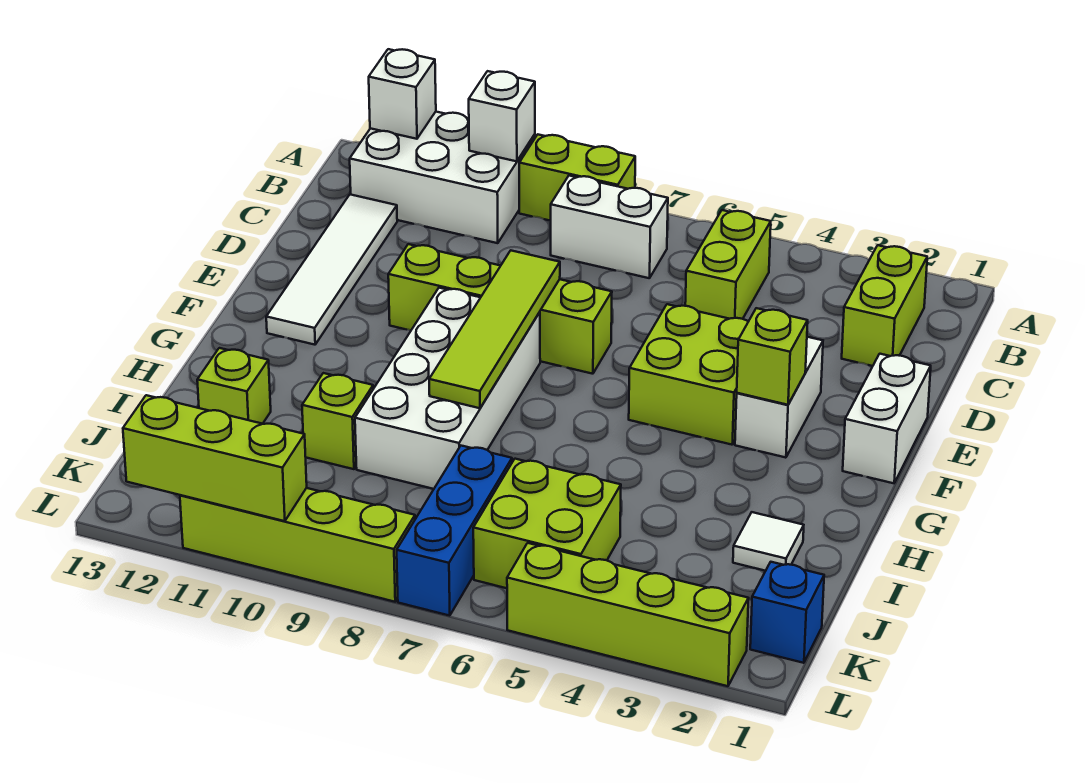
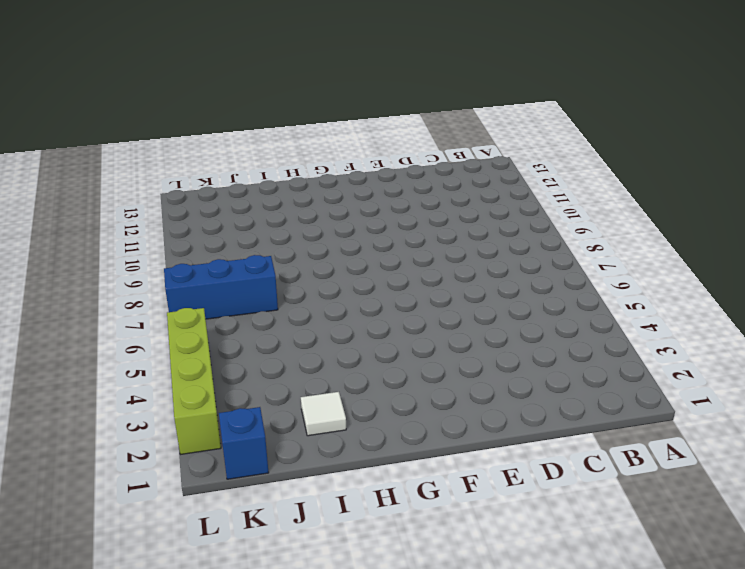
none -> lime 1x2 brick [519,135,635,221]
none -> white 2x3 brick [350,112,535,243]
none -> lime 1x2 brick [842,245,927,366]

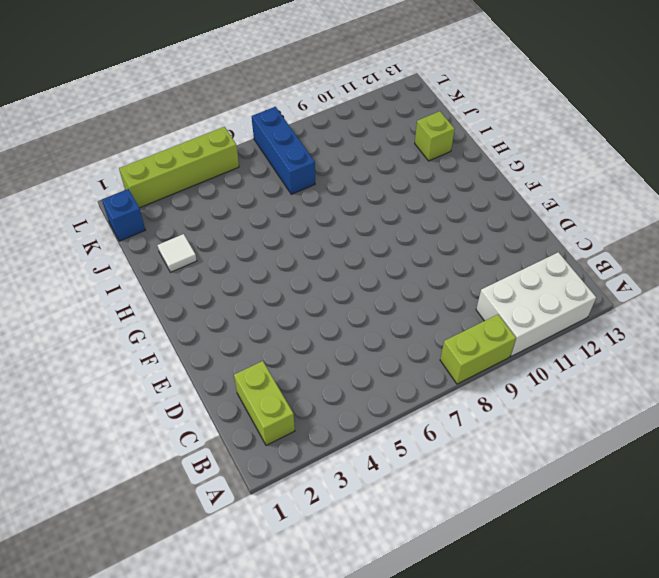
none -> lime 1x2 brick [685,210,771,319]
none -> white 1x2 brick [551,176,668,278]
none -> white 1x4 tile [266,194,397,345]

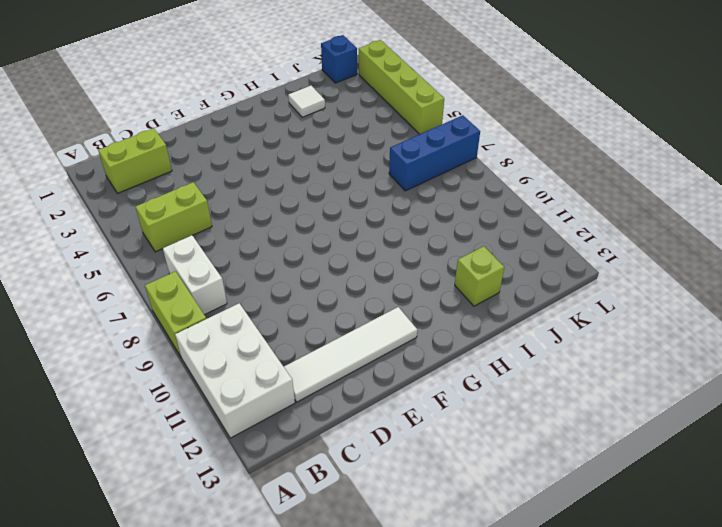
none -> white 1x2 brick [843,354,931,483]
none -> white 1x2 brick [735,337,823,458]
none -> lime 2x2 brick [629,304,748,445]

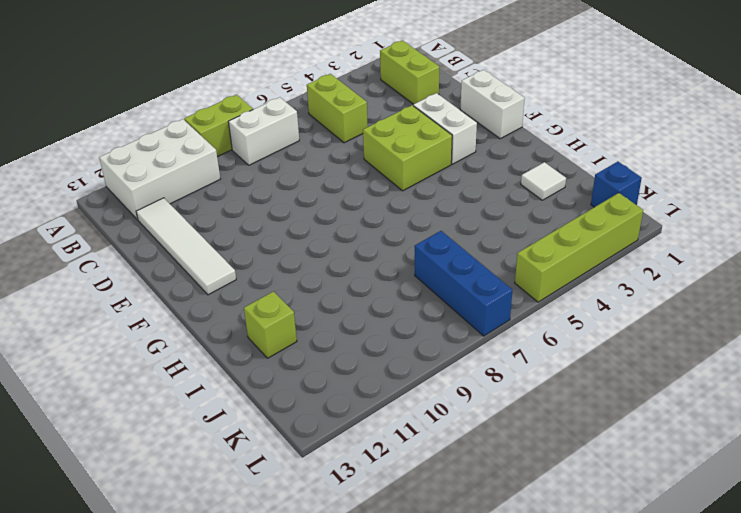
none -> lime 1x4 brick [388,244,612,374]
none -> white 2x4 brick [355,288,540,489]
none -> lime 1x1 brick [302,373,373,469]

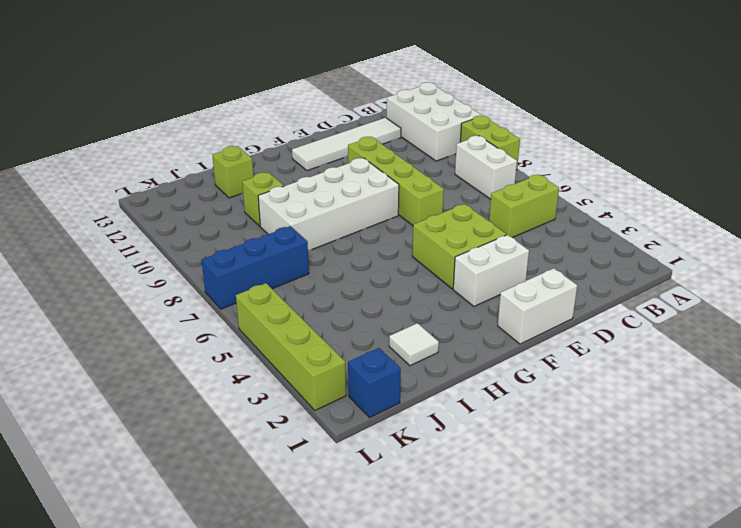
none -> lime 1x2 brick [842,245,927,366]
none -> lime 2x2 brick [473,459,621,588]
none -> lime 1x4 brick [180,488,415,602]

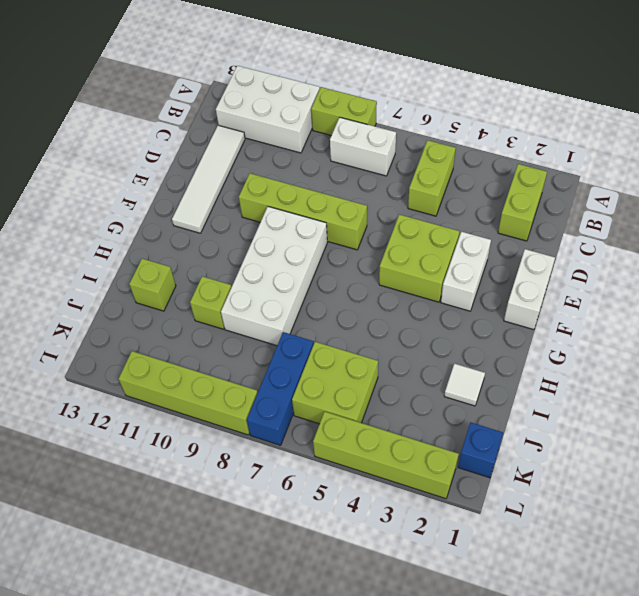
none -> white 1x1 brick [469,71,535,161]
none -> white 1x1 brick [369,49,436,139]
none -> lime 1x4 tile [429,251,560,408]

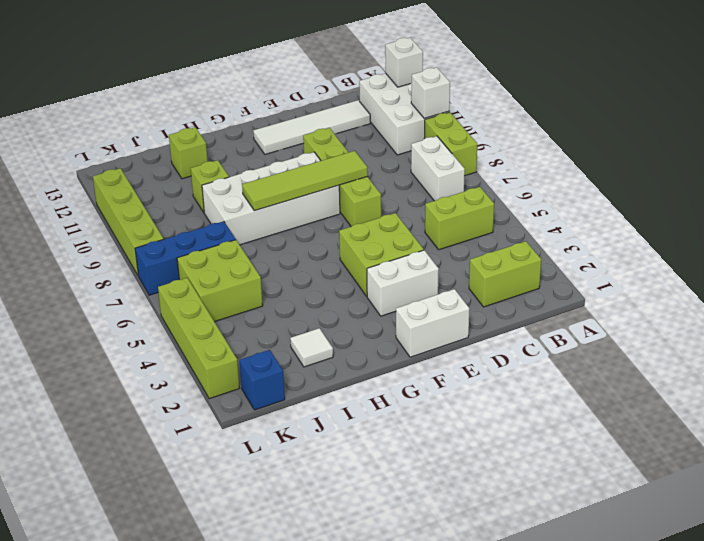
none -> lime 1x1 brick [737,308,808,405]
none -> lime 1x3 brick [123,395,307,521]

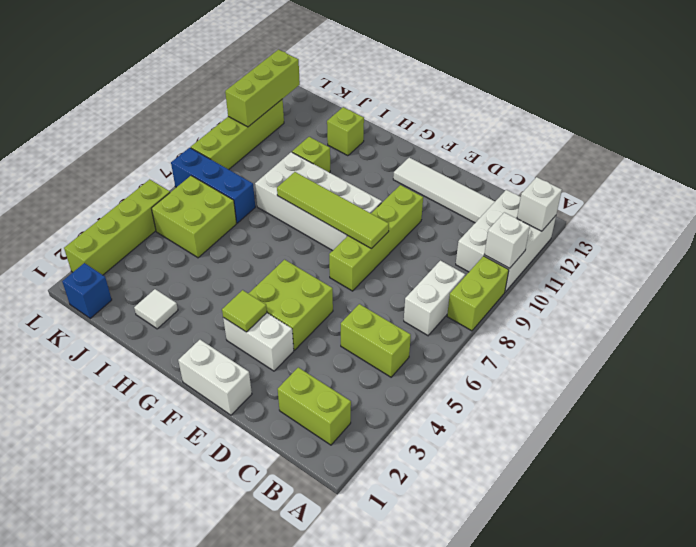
lime 1x1 tile [222,290,267,332] -> lime 1x1 brick [737,308,808,405]

